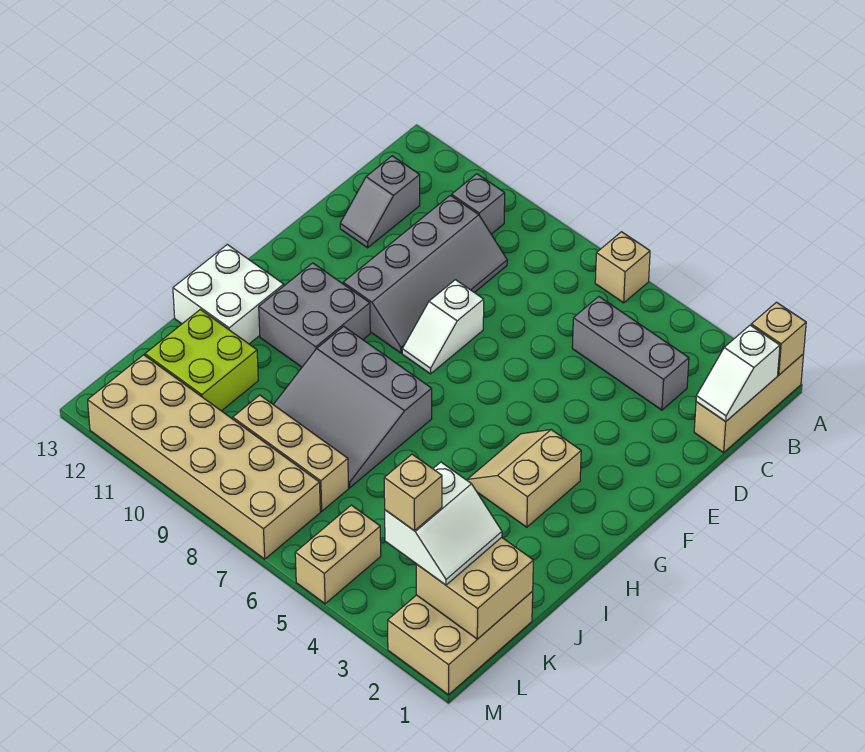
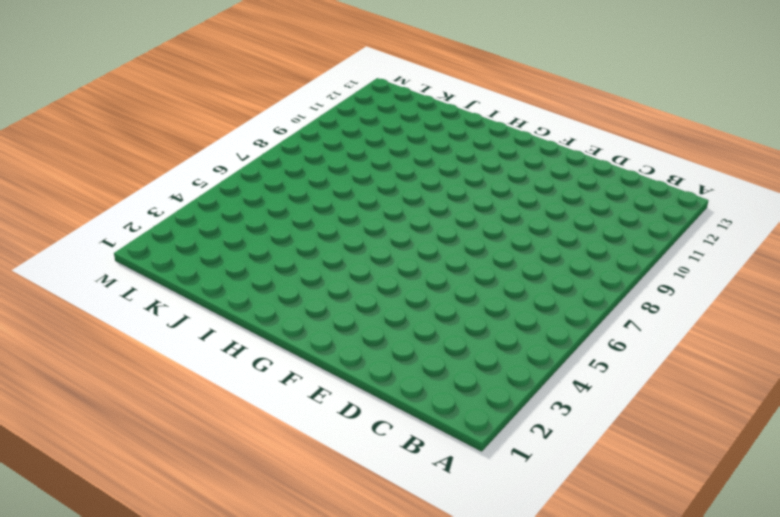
none -> tan 1x3 brick [694,354,804,453]
none -> tan 1x1 brick [595,232,650,303]
none -> grey 1x1 brick [452,174,505,234]

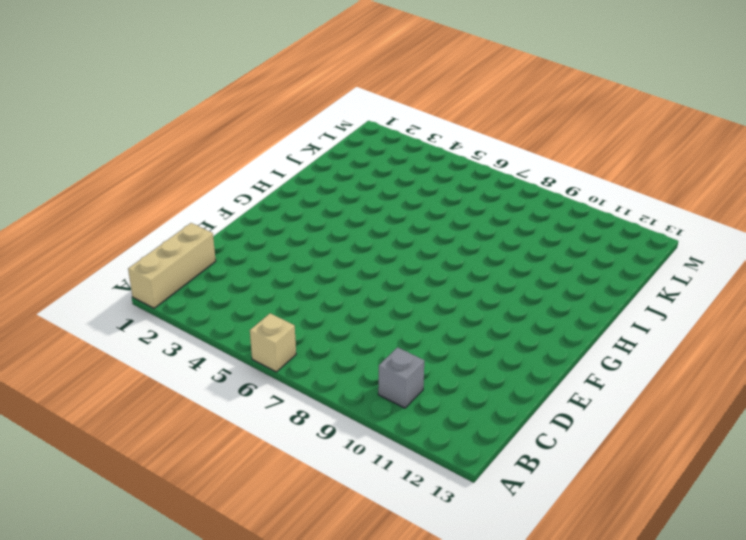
none -> grey 1x3 brick [572,297,689,410]
none -> grey 2x4 slope [343,195,507,353]
none -> grey 1x2 slope [340,156,420,248]

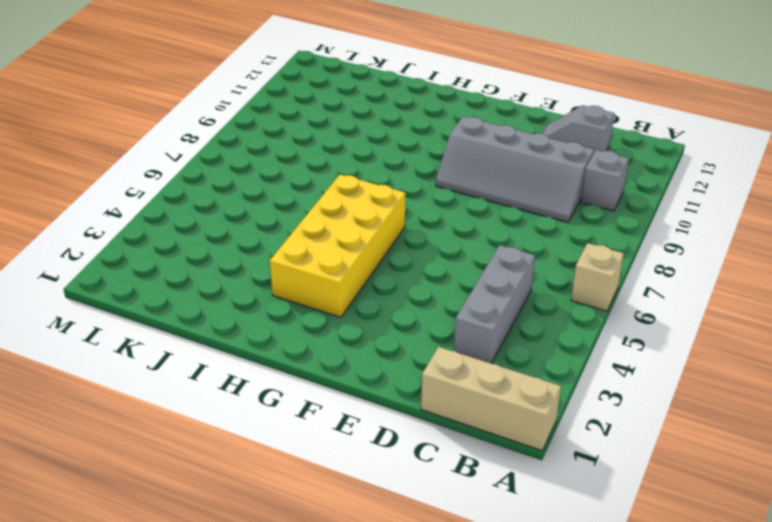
yellow 2x4 brick [270,174,405,317] -> tan 2x2 slope [467,430,581,527]
none -> white 1x2 slope [402,280,484,374]
none -> grey 2x2 brick [259,263,370,367]
none -> grey 3x3 slope [273,326,432,488]

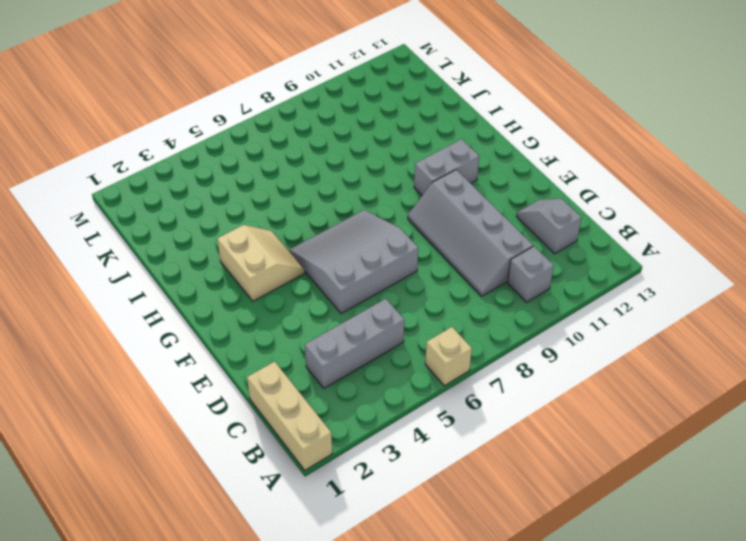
grey 3x3 slope [289,210,418,313] -> grey 3x3 slope moved to [273,326,432,488]
grey 1x2 brick [414,139,479,195] -> grey 2x2 brick [259,263,370,367]
none -> white 1x2 slope [402,280,484,374]
none -> white 2x2 brick [173,244,284,344]
none -> lime 2x2 brick [145,309,258,411]

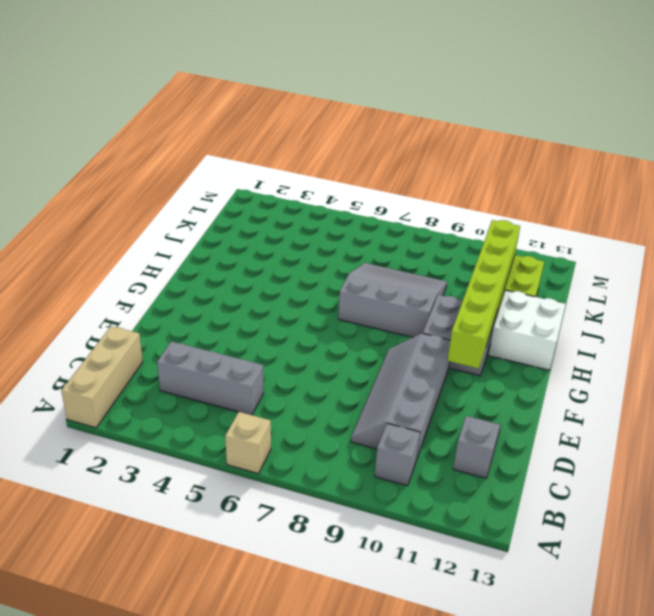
lime 1x6 brick [447,220,520,368] -> none
none -> white 1x2 slope [402,280,484,374]
none -> tan 2x2 slope [467,430,581,527]
none -> tan 2x3 brick [388,591,533,695]

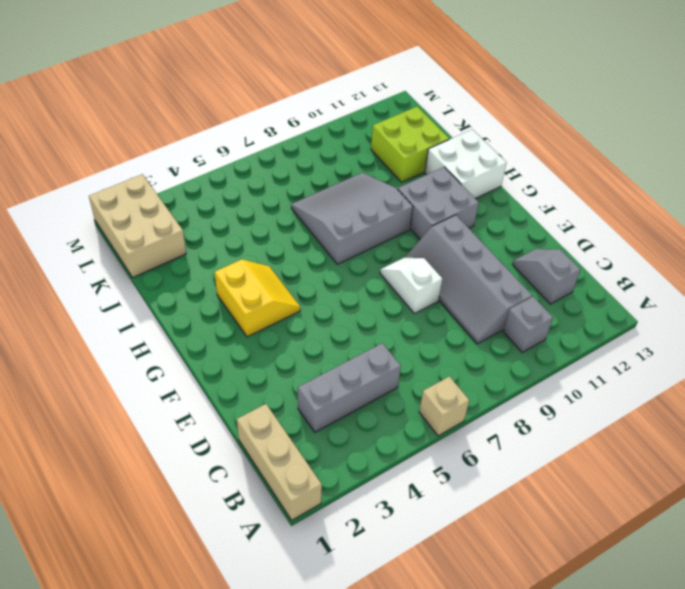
yellow 2x2 slope [215,259,300,337] -> tan 2x2 slope [467,430,581,527]
none -> tan 1x3 brick [233,395,349,511]
none -> tan 1x2 brick [295,505,381,604]
none -> tan 2x6 brick [88,355,320,559]

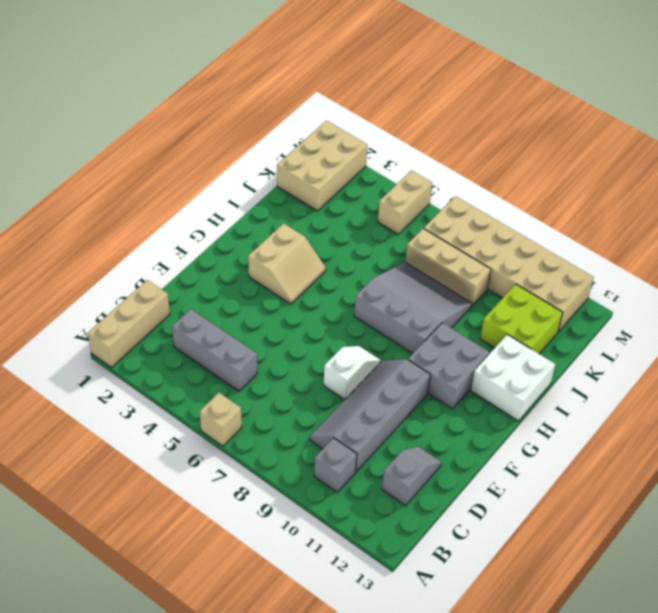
none -> tan 1x1 brick [751,302,806,375]
none -> white 1x2 slope [696,325,780,422]
none -> tan 2x2 brick [416,537,533,639]

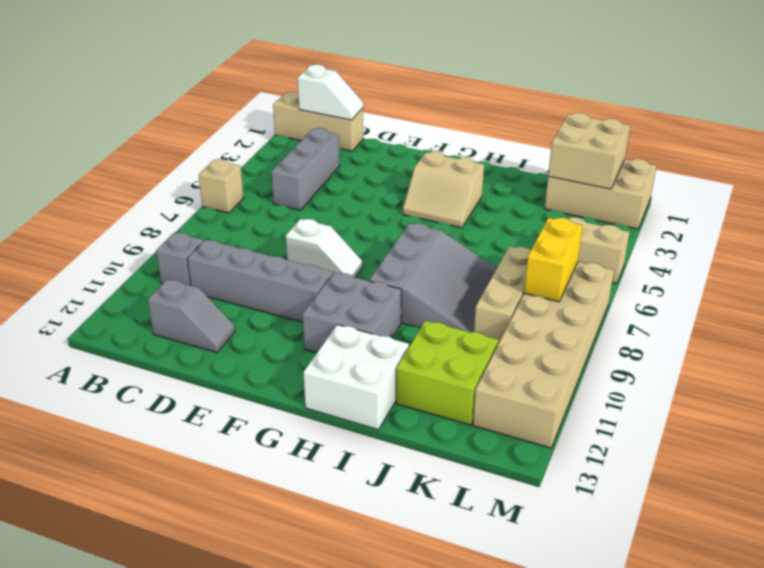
yellow 1x2 brick [524,218,583,302] -> none
none -> tan 1x1 brick [751,302,806,375]
none -> white 2x2 slope [385,462,502,585]
none -> tan 1x1 brick [384,454,442,531]

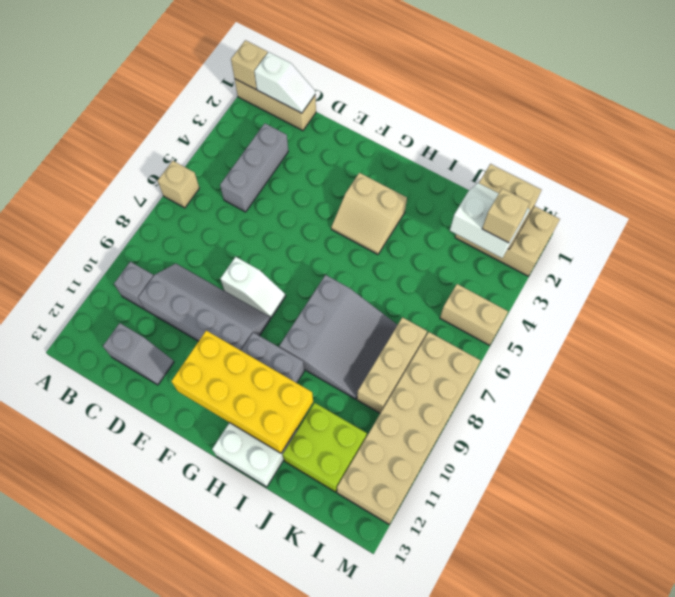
yellow 2x4 brick [171,331,313,453] -> none

